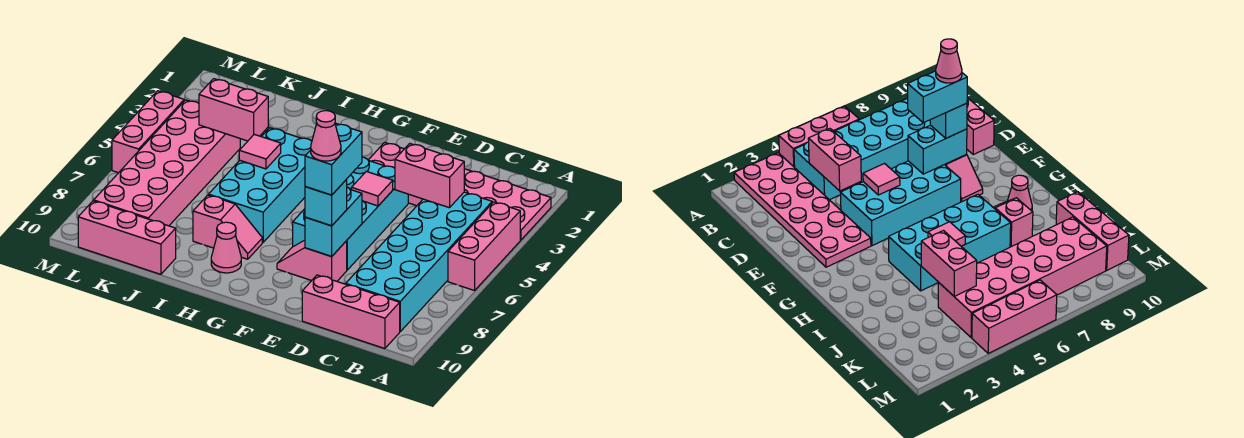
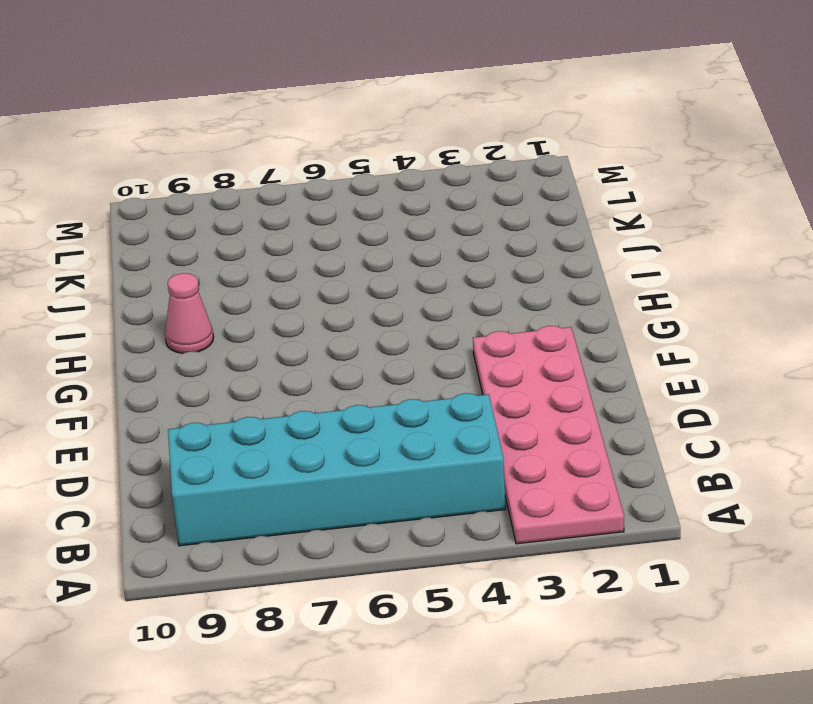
none -> pink 1x3 brick [448,202,520,291]
none -> pink 1x3 brick [302,275,400,349]
none -> cyan 2x4 brick [293,157,408,270]

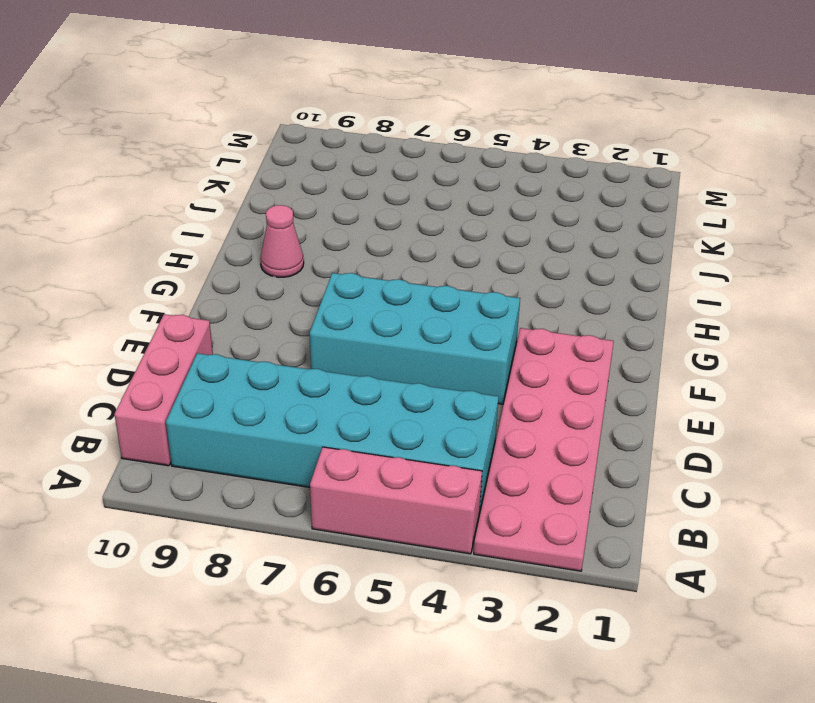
none -> pink 1x2 slope [277,240,347,281]
none -> cyan 2x4 brick [209,128,312,242]
none -> pink 1x2 slope [193,195,262,259]

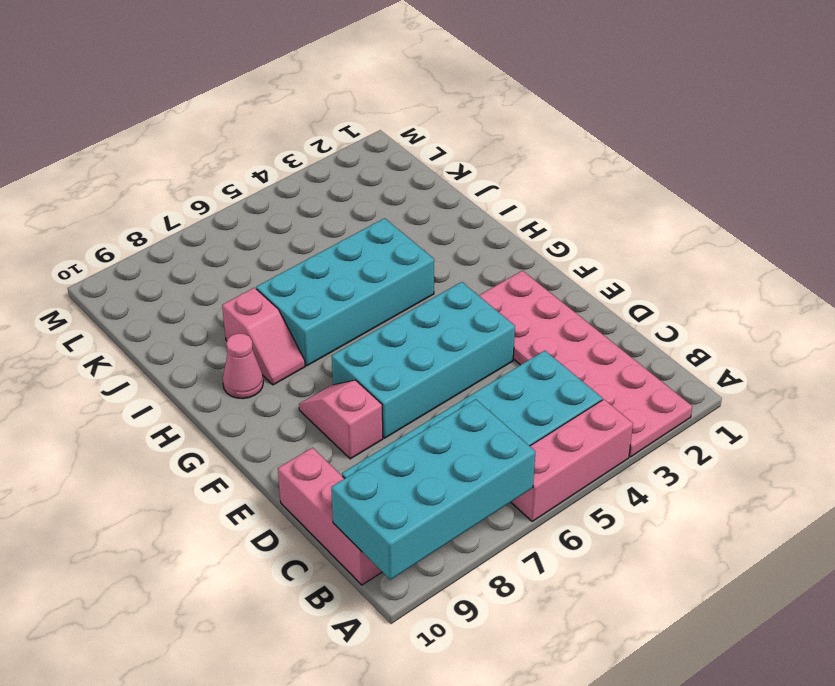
cyan 2x4 brick [331,399,535,580] -> none
none -> pink 1x3 brick [78,201,176,274]
none -> pink 2x6 brick [94,100,240,226]
none -> pink 1x3 brick [112,91,184,173]

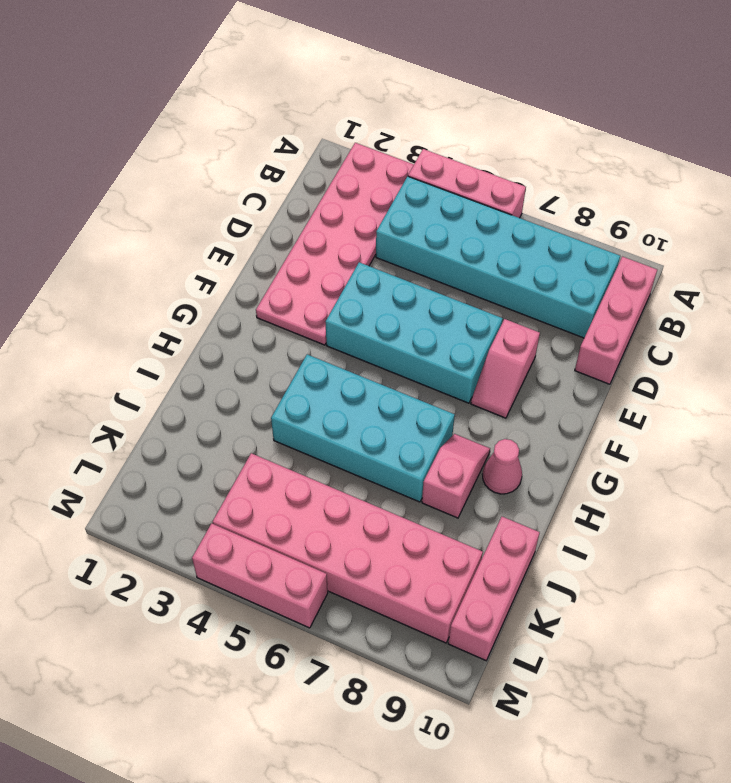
none -> pink 1x2 brick [395,144,464,208]
none -> pink 1x1 tile [351,171,393,206]
none -> cyan 1x2 brick [305,187,362,256]

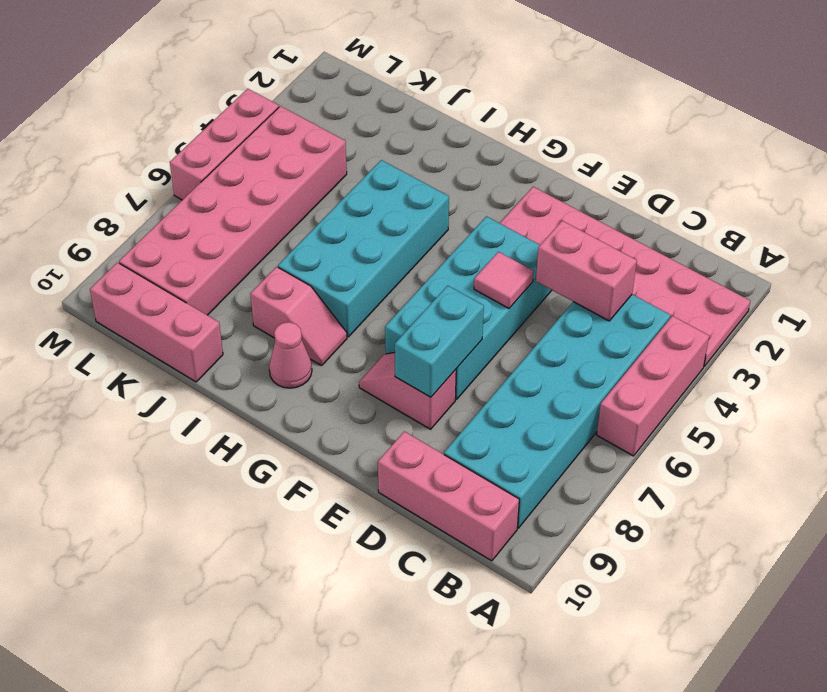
none -> pink 1x1 tile [239,134,281,169]
none -> pink 1x2 brick [199,79,268,141]
none -> cyan 1x1 brick [305,180,347,226]

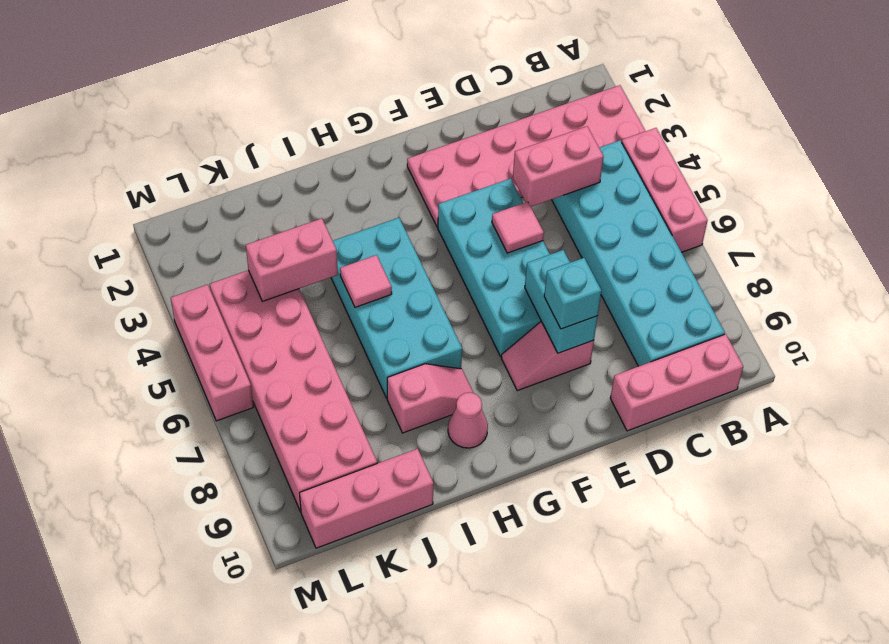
none -> cyan 1x2 brick [305,123,362,195]
none -> pink 1x1 cone [311,111,341,161]

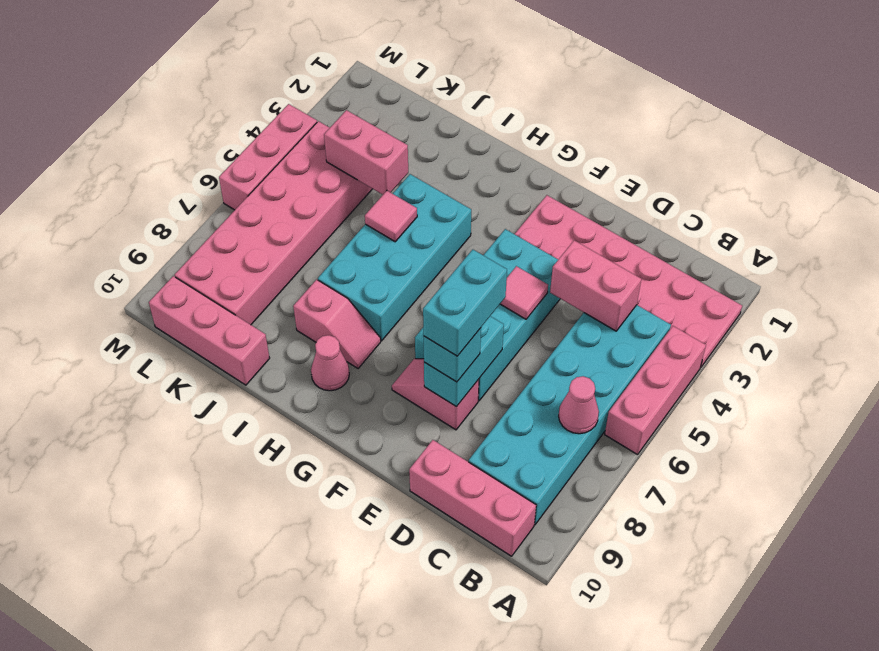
pink 1x1 cone [559,376,599,434] -> pink 1x1 cone moved to [311,111,341,161]

